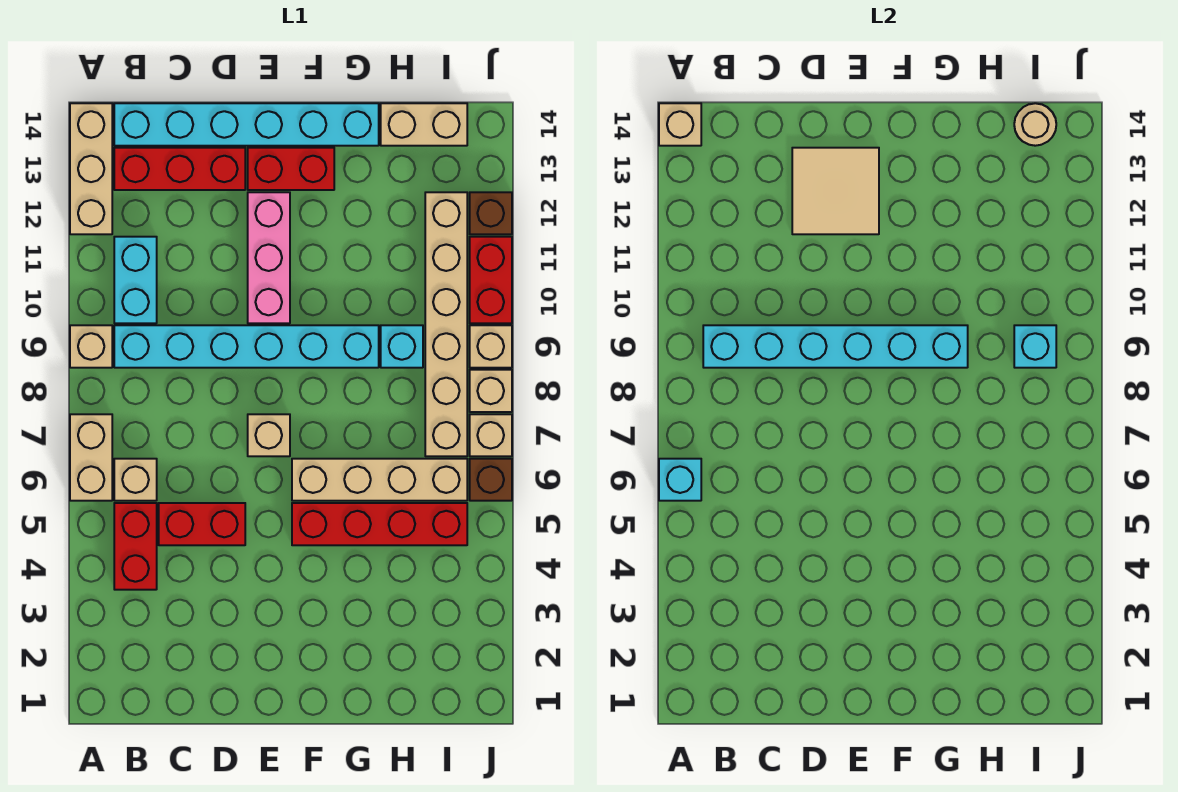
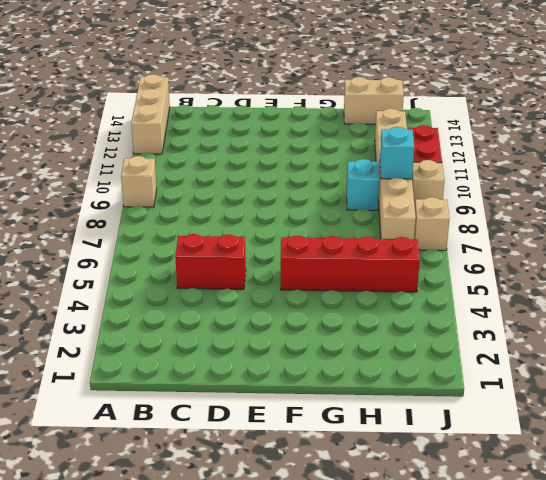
none -> tan 1x2 brick [70,414,112,501]
none -> red 1x2 brick [114,503,157,590]
none -> tan 1x1 brick [114,459,157,501]
none -> cyan 1x6 brick [114,325,379,368]

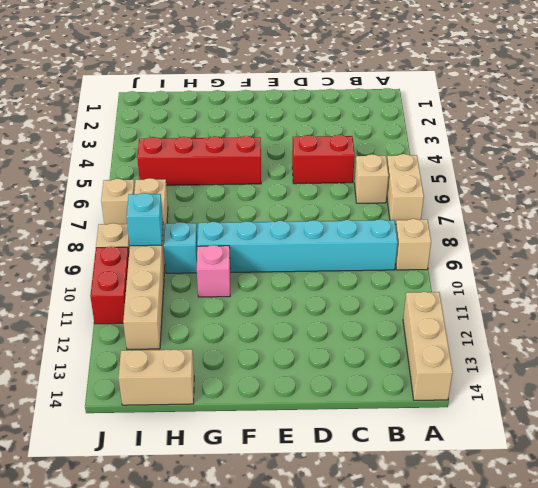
pink 1x1 brick [197,245,230,297] -> none
none -> red 1x2 brick [114,503,157,590]
none -> cyan 1x2 brick [114,237,157,323]
none -> red 1x3 brick [114,148,245,190]
none -> cyan 1x6 brick [114,103,379,146]

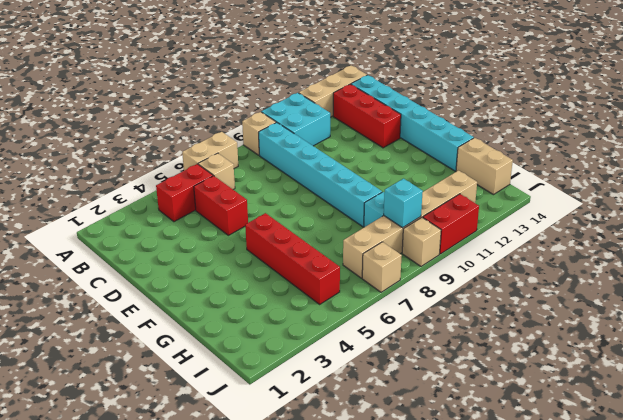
cyan 2x2 brick [261,93,330,146] -> cyan 1x2 brick [114,237,157,323]
none -> tan 1x1 brick [248,414,290,456]
none -> pink 1x3 brick [248,192,290,323]
none -> red 1x2 brick [248,148,334,190]
none -> tan 1x4 brick [292,459,467,501]

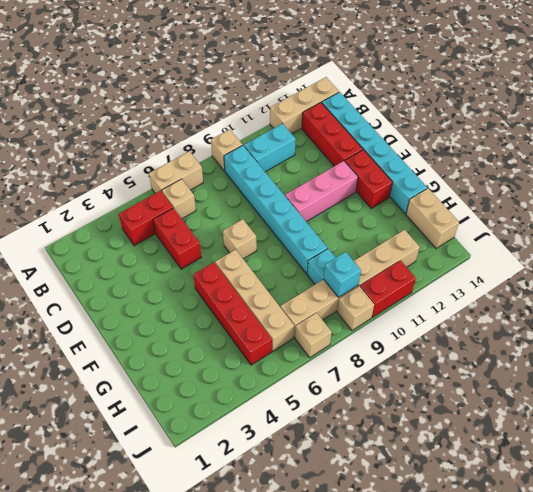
none -> brown 1x1 brick [470,459,512,501]
none -> tan 1x1 brick [470,370,512,412]
none -> brown 1x1 brick [470,192,512,234]
none -> cyan 1x1 brick [659,459,701,501]

